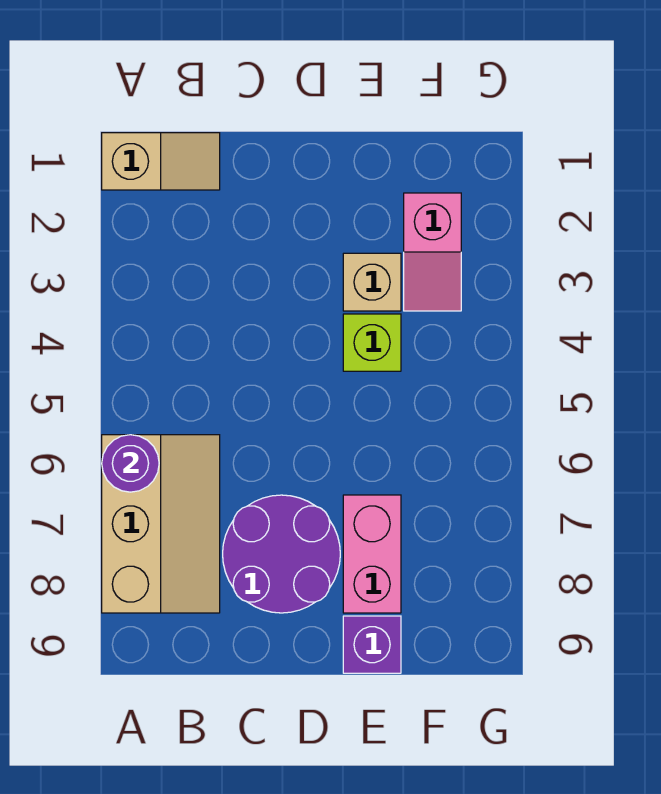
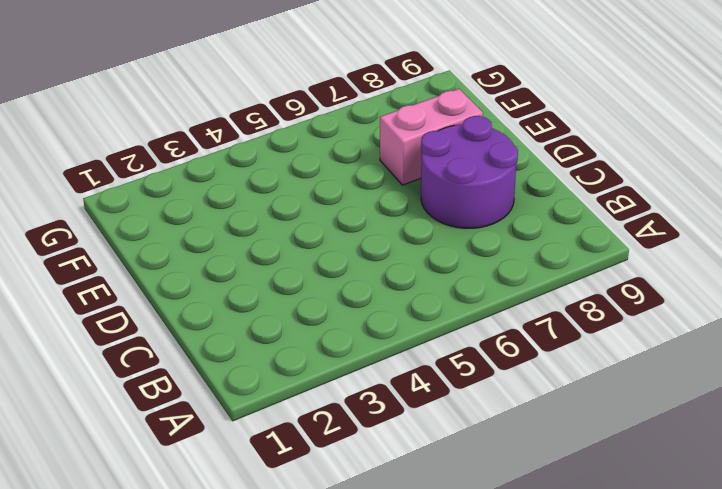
none -> tan 1x2 slope [102,133,220,190]
none -> tan 2x3 slope [102,435,220,613]

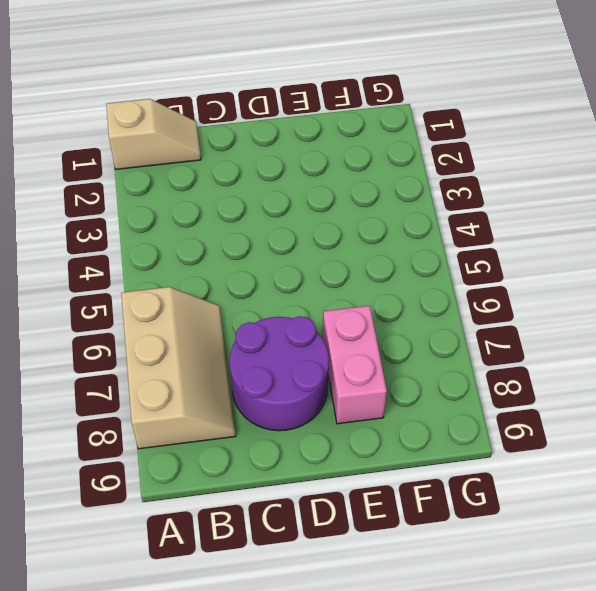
none -> tan 1x1 brick [343,253,401,311]
none -> lime 1x1 brick [343,314,401,371]

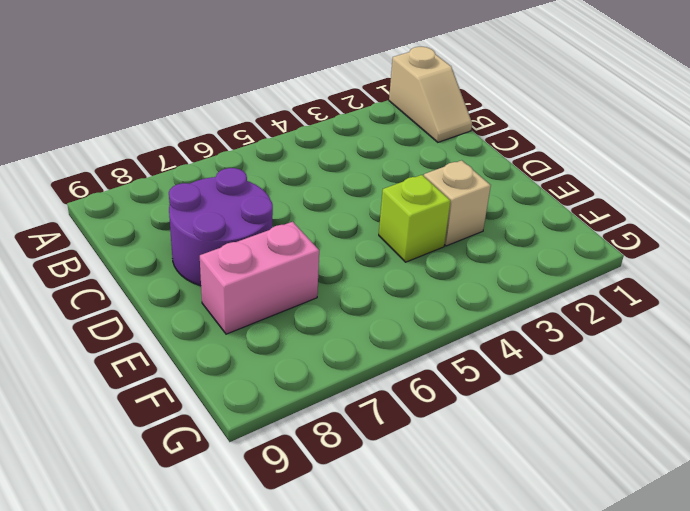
none -> tan 2x3 slope [102,435,220,613]
none -> purple 1x1 brick [343,616,401,673]

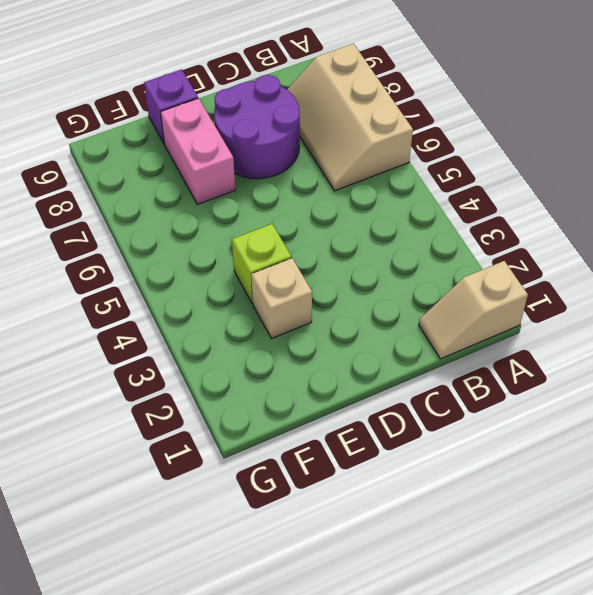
none -> pink 1x2 slope [404,193,461,311]
none -> purple 1x1 round brick [102,435,159,492]

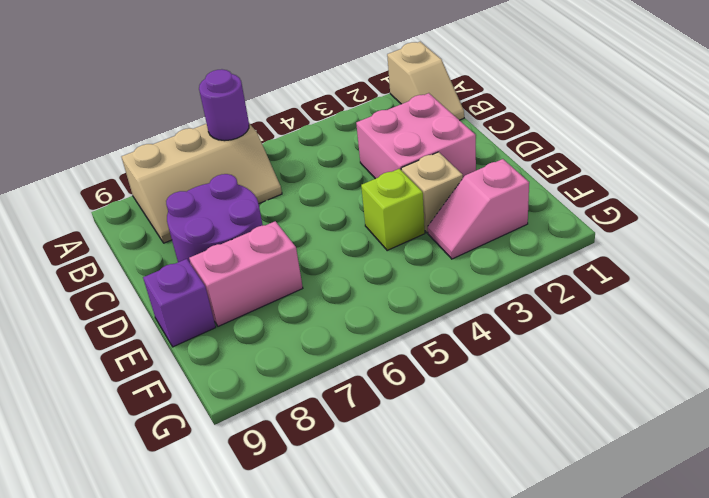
pink 2x2 brick [356,93,476,179] -> none

